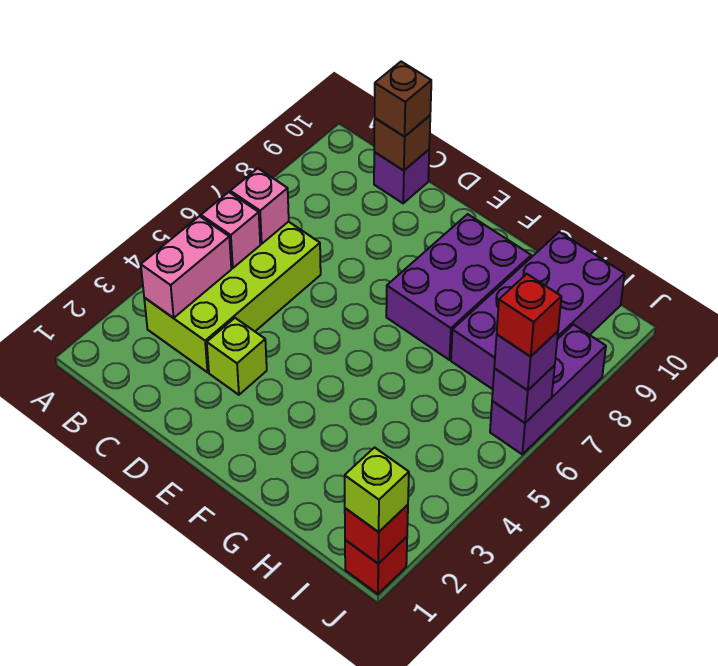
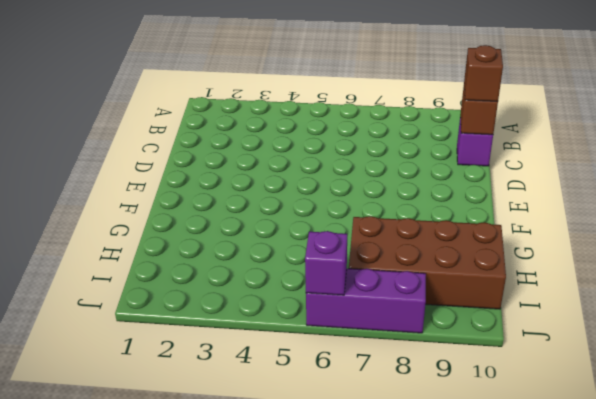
brown 2x4 brick [349,216,506,309] -> purple 2x4 brick [451,232,625,389]
none -> lime 2x4 brick [144,222,321,372]
none -> lime 1x1 brick [207,318,267,395]
none -> purple 2x3 brick [386,214,531,360]

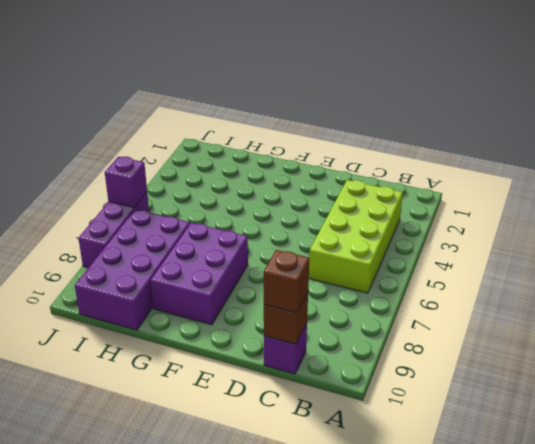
none -> lime 1x1 brick [207,318,267,395]
none -> red 1x1 brick [345,537,407,594]
none -> pink 1x2 brick [141,216,231,318]

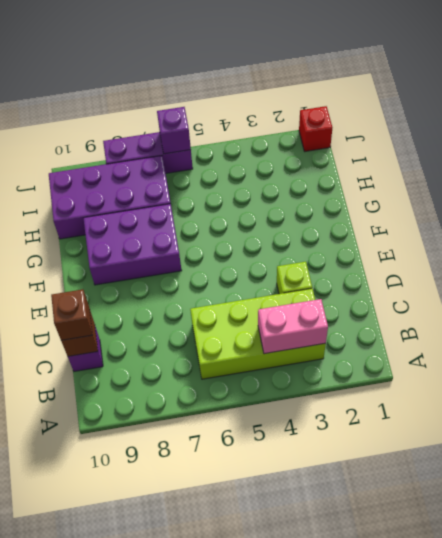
none -> pink 1x1 brick [201,192,260,268]
none -> pink 1x1 brick [230,168,289,244]
none -> red 1x1 brick [345,505,408,564]

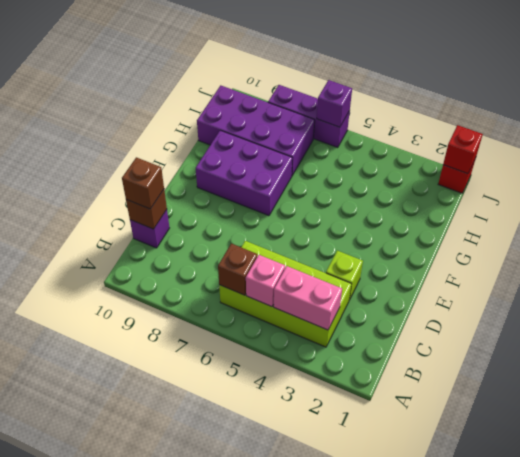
brown 1x1 brick [218,243,257,295] -> pink 1x1 brick [230,168,289,244]
none -> lime 1x1 brick [345,448,409,532]
none -> purple 1x1 brick [494,332,558,390]
none -> red 1x1 brick [497,274,561,357]

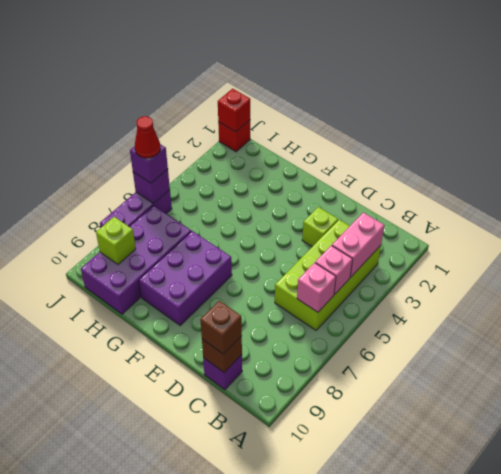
lime 1x1 brick [96,217,136,264] -> lime 1x1 brick moved to [345,448,409,532]
red 1x1 cone [135,116,160,158] -> red 1x1 brick [497,274,561,357]

